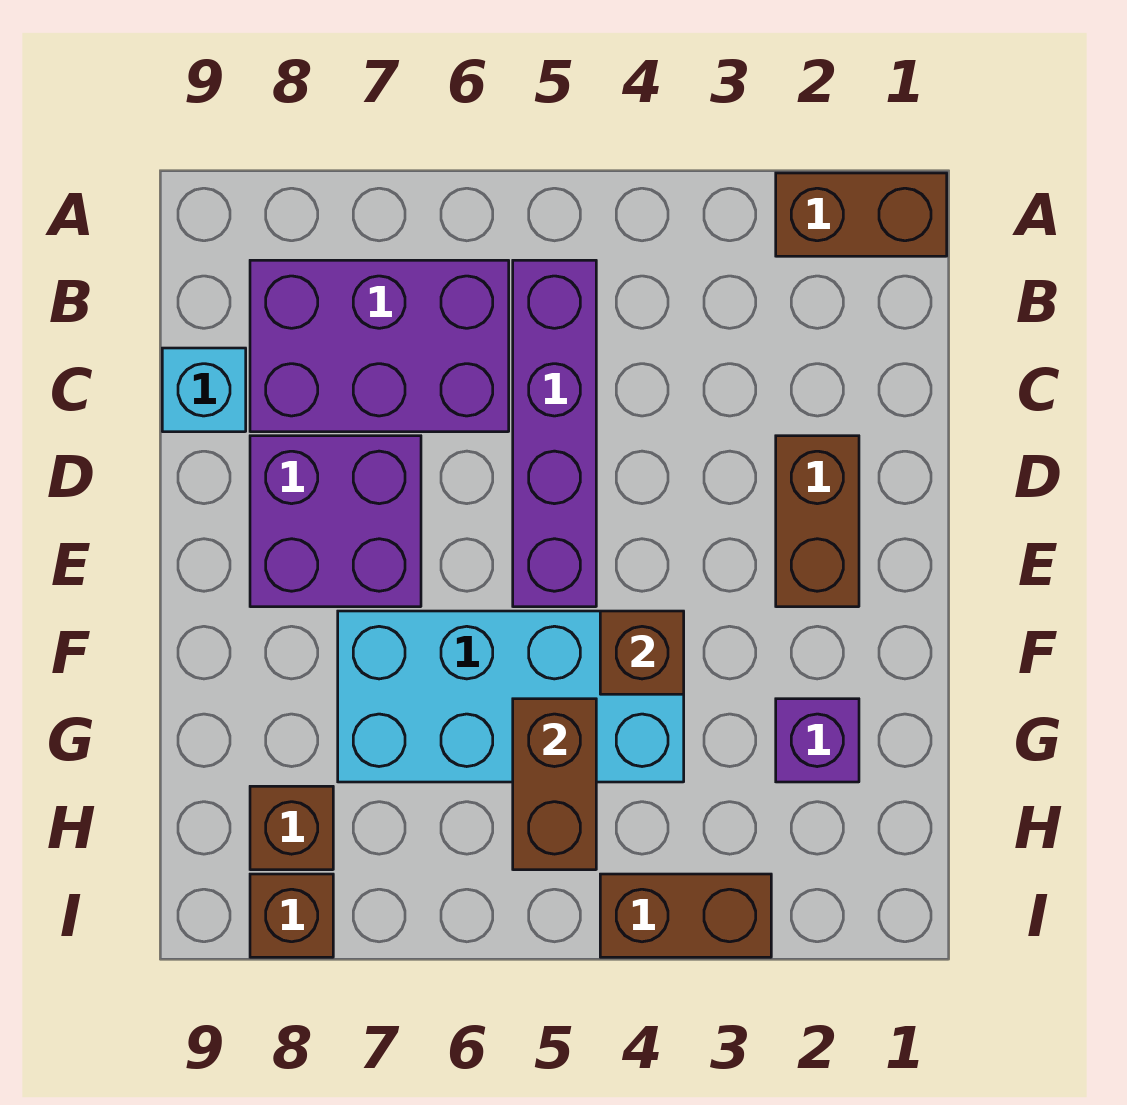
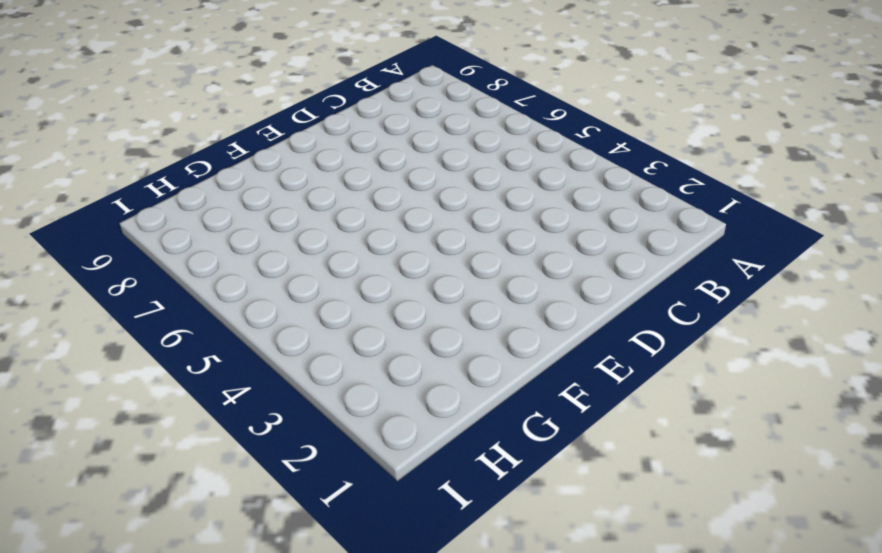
none -> brown 1x2 brick [776,173,947,256]
none -> purple 1x4 brick [513,260,596,607]
none -> purple 2x3 brick [250,260,509,432]

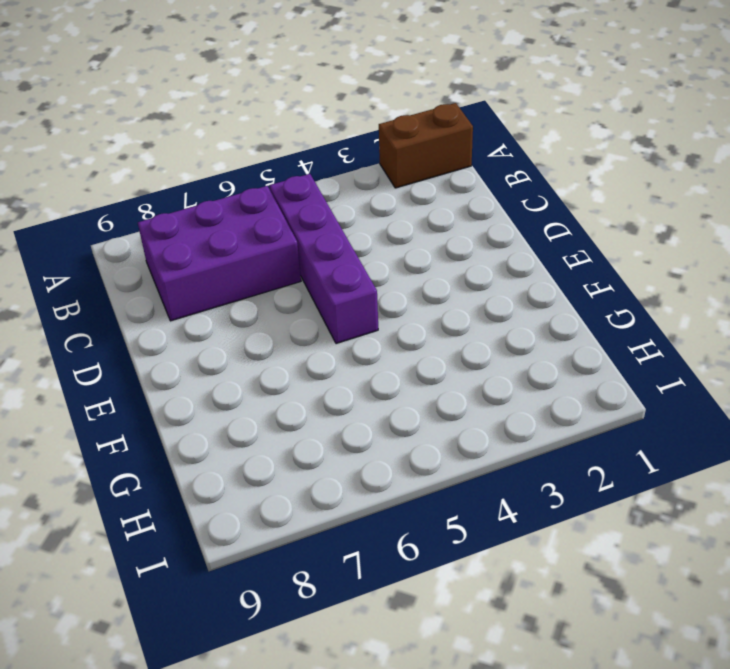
none -> cyan 1x1 brick [162,348,246,432]
none -> brown 1x2 brick [776,436,859,607]
none -> purple 2x2 brick [250,436,421,607]

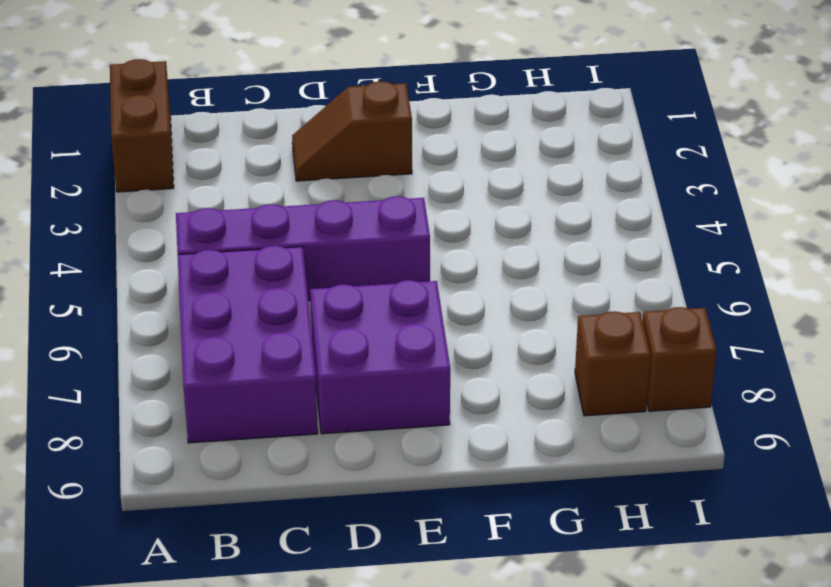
brown 1x2 slope [292,81,412,181] -> brown 1x2 brick [776,436,859,607]
none -> cyan 1x1 brick [162,348,246,432]
none -> cyan 2x4 brick [338,611,684,782]
none -> purple 1x1 brick [776,699,859,782]

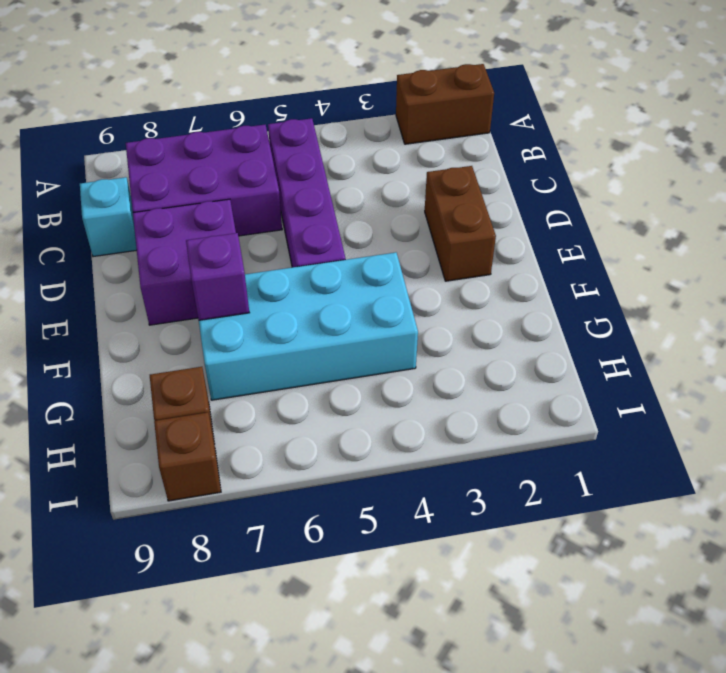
purple 1x1 brick [186,233,249,320] -> purple 1x1 brick moved to [776,699,859,782]
none -> brown 1x2 brick [600,874,771,957]
none -> brown 1x1 brick [600,611,684,694]
none -> brown 1x2 brick [513,699,596,870]

